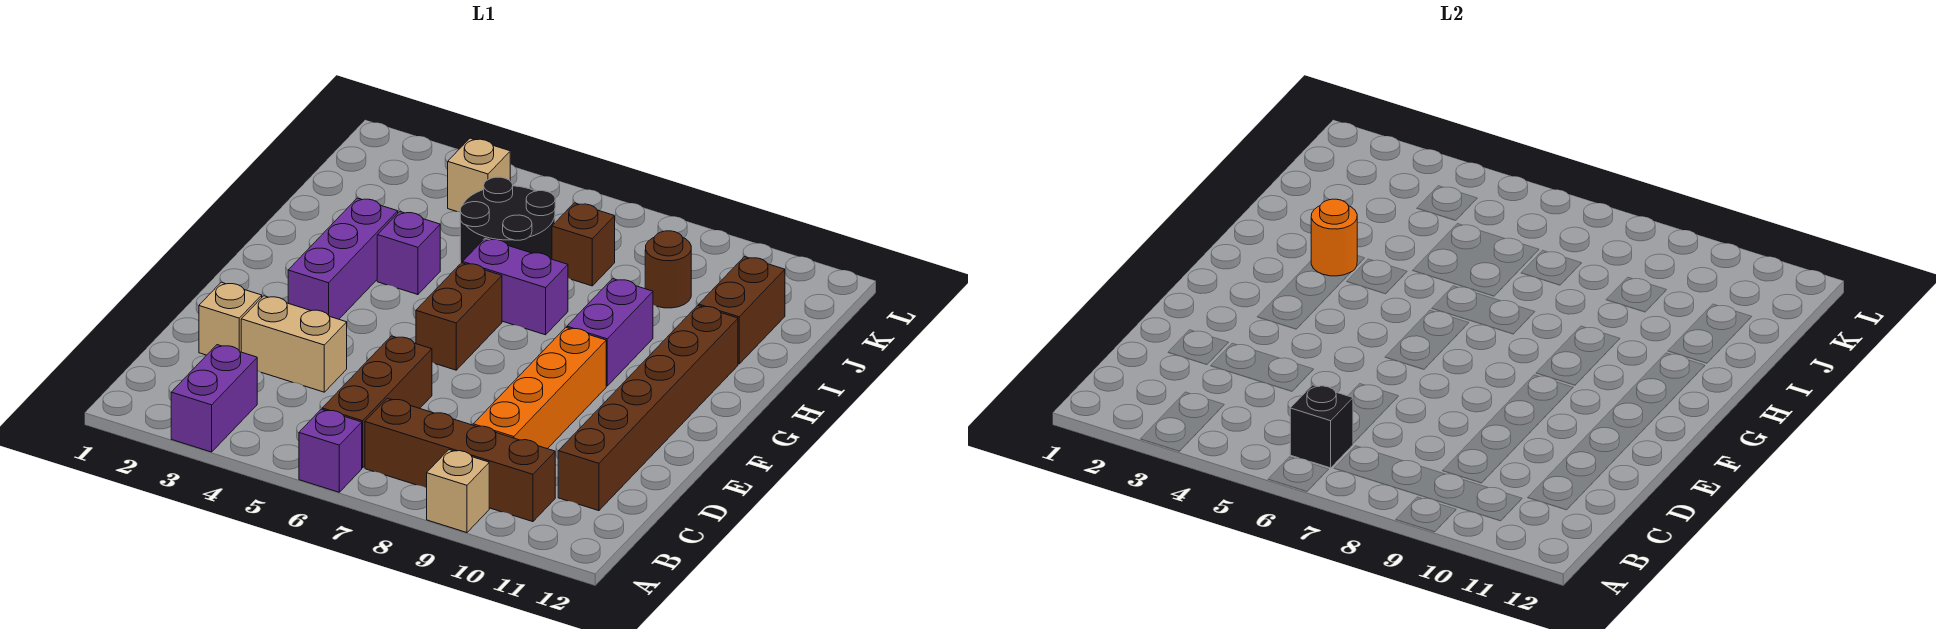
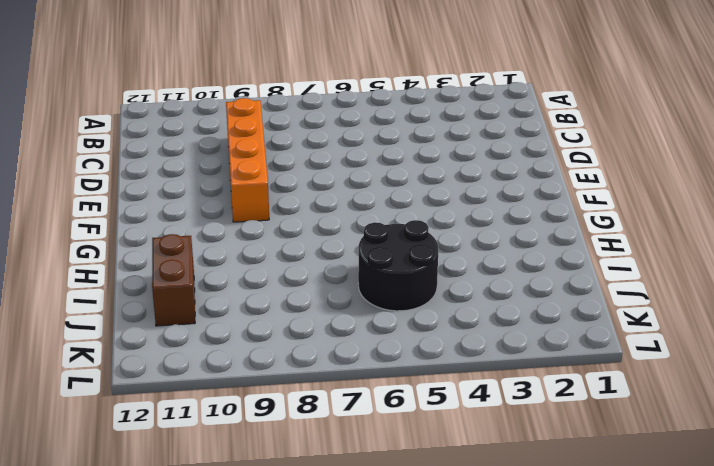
none -> purple 1x2 brick [171,345,257,452]
none -> purple 1x1 brick [299,409,362,492]
none -> tan 1x1 brick [427,450,489,533]

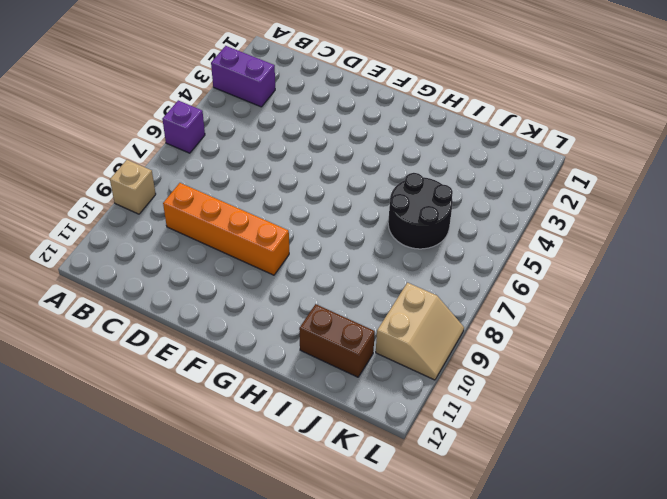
tan 2x2 slope [376,283,464,380] -> none
none -> brown 1x3 brick [322,336,432,468]
none -> brown 1x4 brick [365,398,555,522]
none -> brown 1x6 brick [558,306,738,511]

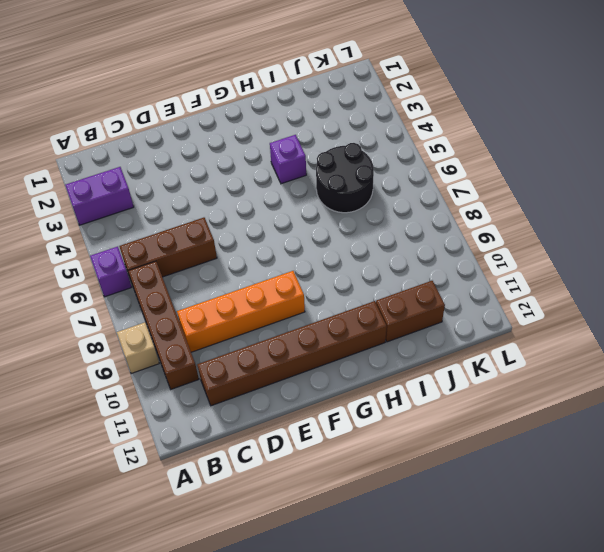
none -> tan 1x1 brick [199,282,262,355]
none -> tan 1x2 brick [241,296,347,392]
none -> purple 1x3 brick [288,198,398,319]

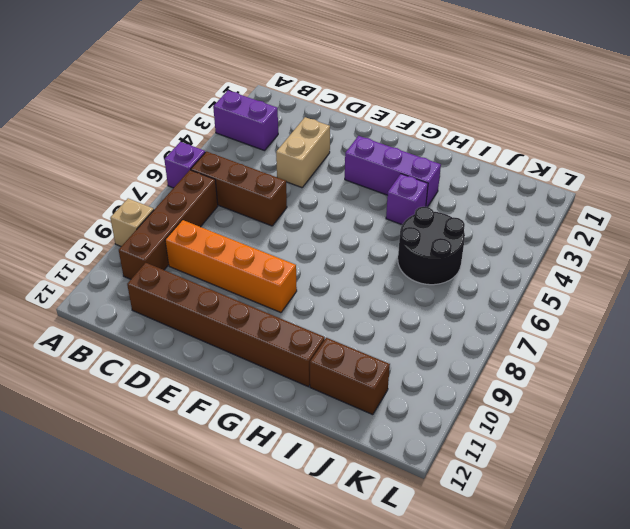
none -> tan 1x1 brick [199,282,262,355]
none -> brown 1x2 brick [416,263,502,370]
none -> purple 1x2 brick [567,279,653,386]

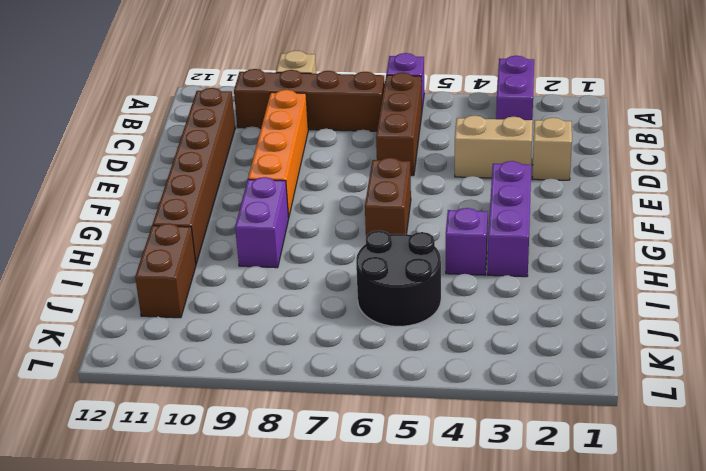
none -> purple 1x2 brick [463,238,568,335]
none -> brown 1x1 brick [552,203,615,286]
none -> brown 1x1 round brick [645,231,691,308]

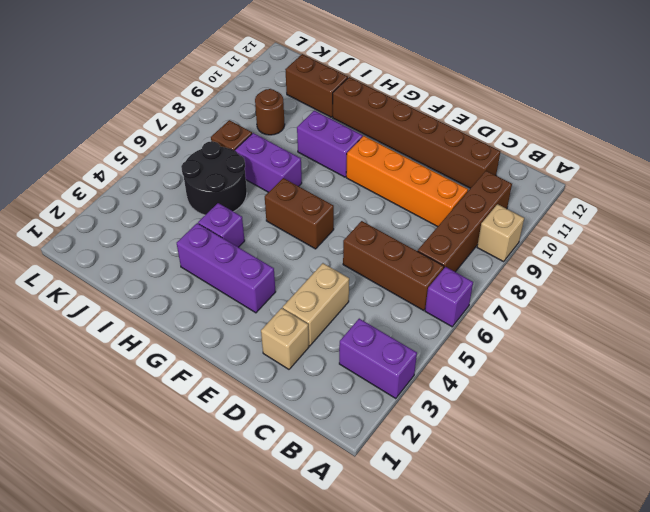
purple 1x2 brick [235,133,302,192] -> purple 1x2 brick turned to [463,238,568,335]
none -> tan 1x1 brick [448,138,510,212]
none -> black 1x1 brick [1290,385,1353,468]
none -> orange 1x1 round brick [1311,199,1357,276]

